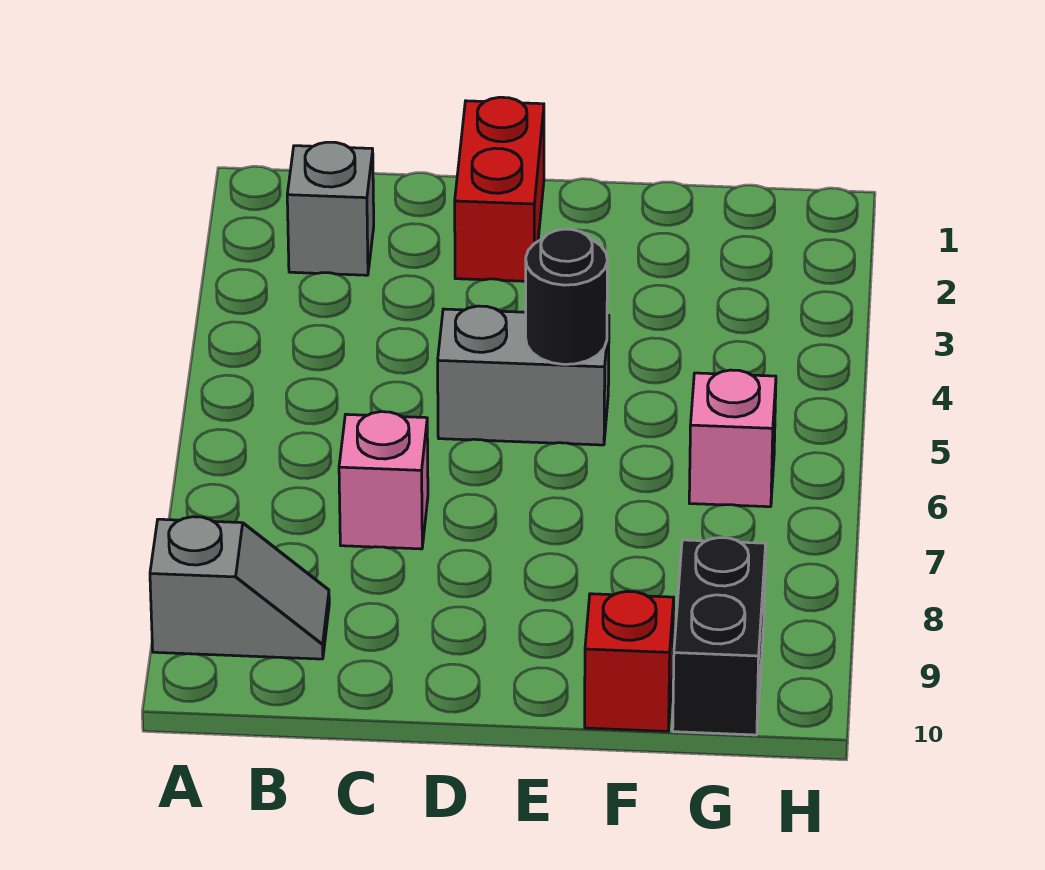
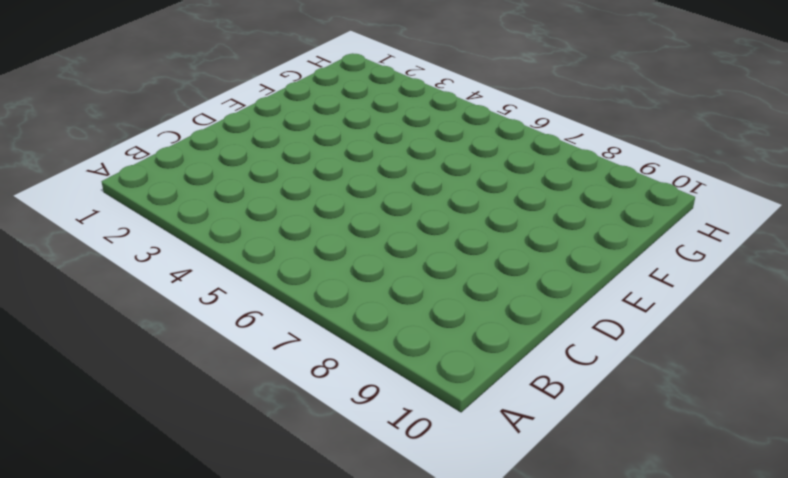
none -> grey 1x2 slope [150,517,329,659]
none -> grey 1x1 brick [287,142,374,275]

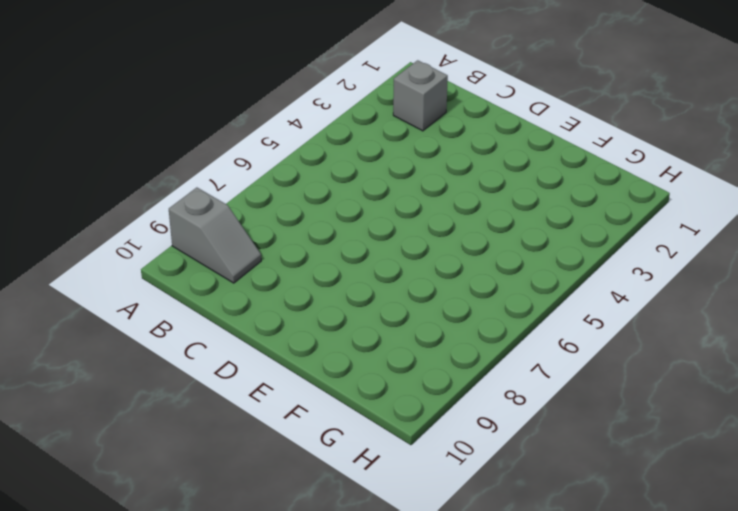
none -> pink 1x1 brick [339,412,428,549]
none -> red 1x2 brick [455,97,544,281]

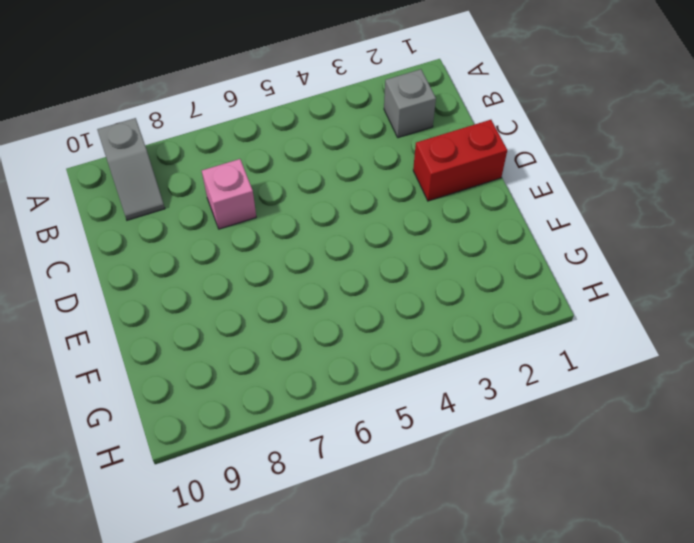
none -> grey 1x2 brick [438,306,609,445]
none -> red 1x1 brick [585,591,674,731]

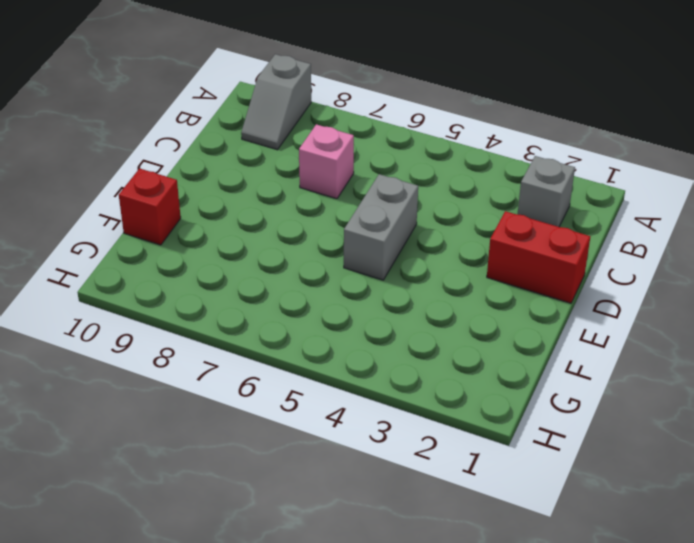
none -> pink 1x1 brick [689,370,776,507]
none -> black 1x2 brick [673,538,766,735]

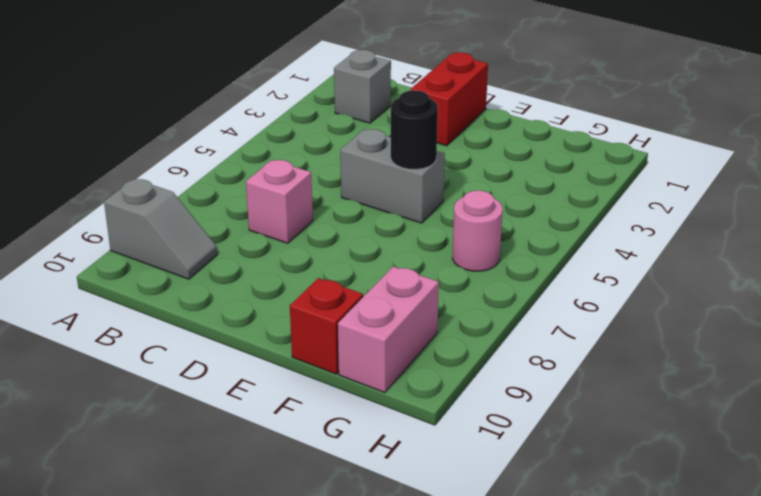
pink 1x1 round brick [452,190,503,271] -> pink 1x1 brick [689,370,776,507]
pink 1x2 brick [338,266,439,393] -> black 1x2 brick [673,538,766,735]

